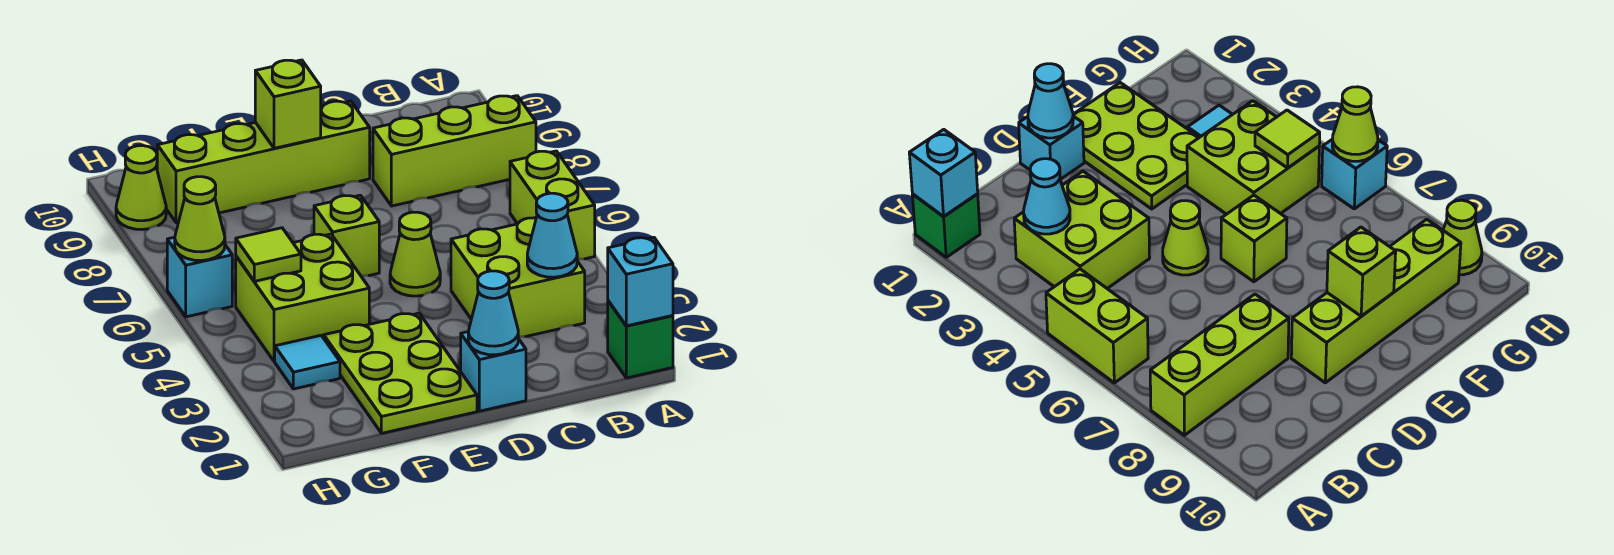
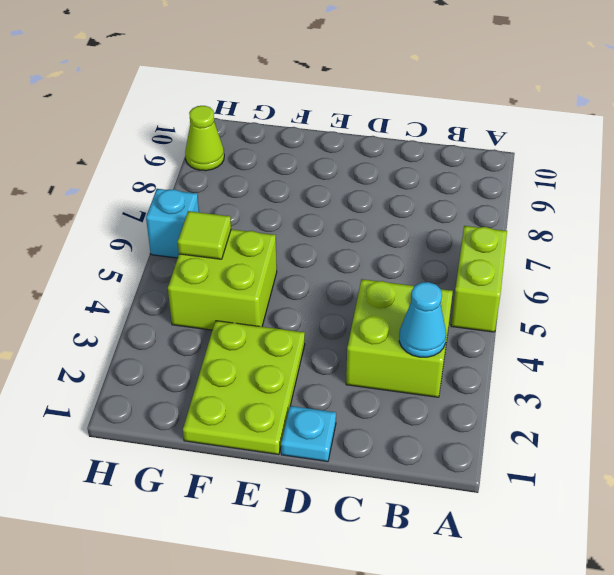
cyan 1x1 plate [281,406,336,462] -> cyan 1x1 brick [461,332,526,411]
none -> green 1x1 brick [608,301,673,378]
none -> lime 1x3 brick [373,96,536,206]
none -> lime 1x1 cone [390,212,440,296]

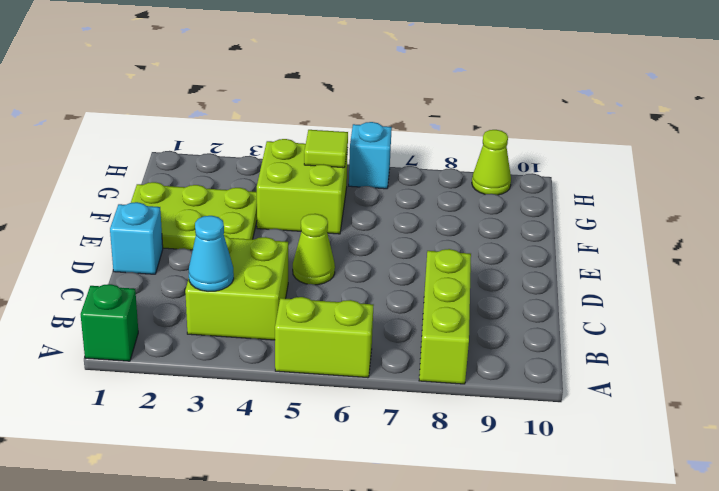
none -> lime 1x4 brick [157,101,370,223]
none -> lime 1x1 brick [314,195,379,276]
none -> cyan 1x1 tile [275,335,340,389]

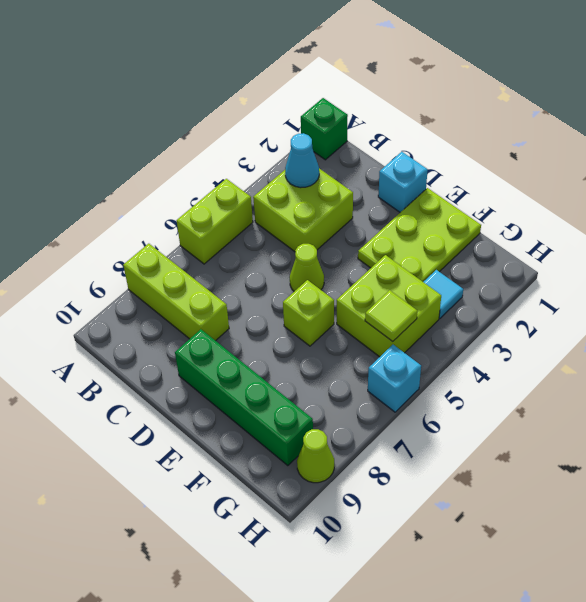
green 1x4 brick [175,329,313,466] -> lime 1x4 brick [157,101,370,223]
none -> cyan 1x1 brick [608,238,673,326]
none -> cyan 1x1 cone [468,271,518,355]
none -> lime 1x1 brick [255,60,321,148]

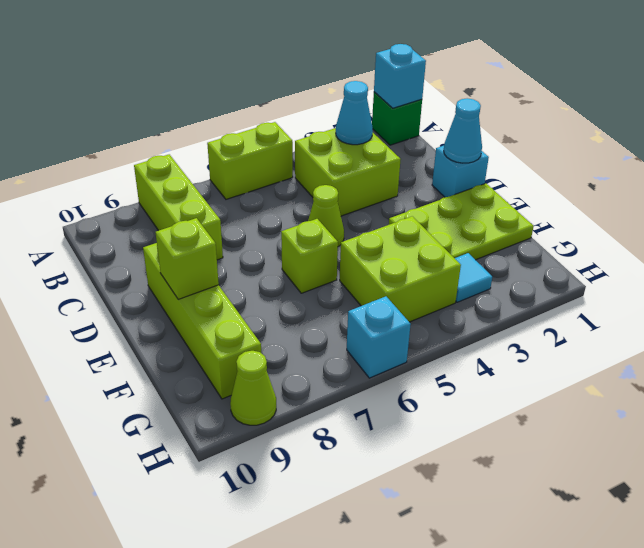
none -> lime 1x1 tile [236,228,301,281]
none -> lime 1x1 cone [175,177,225,261]

